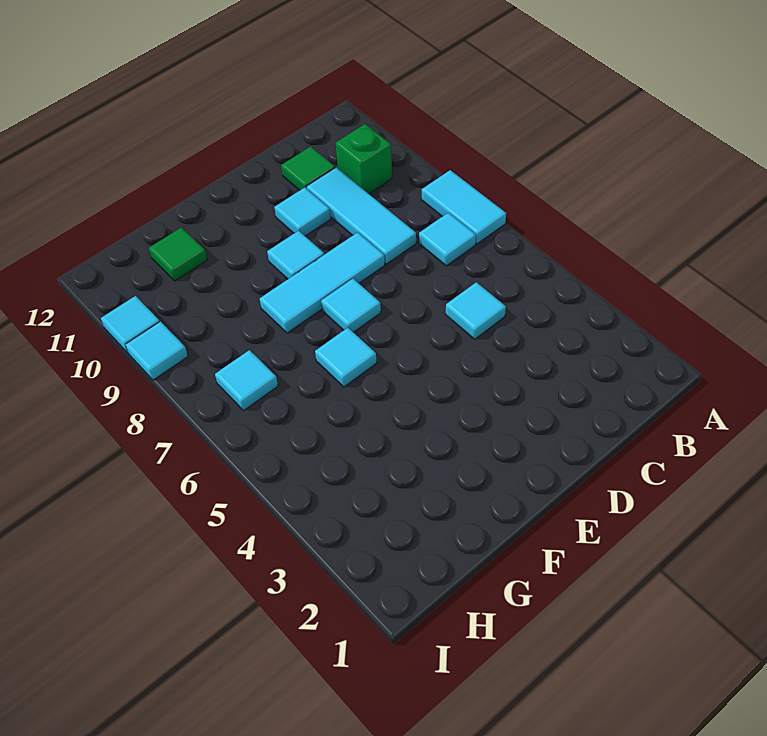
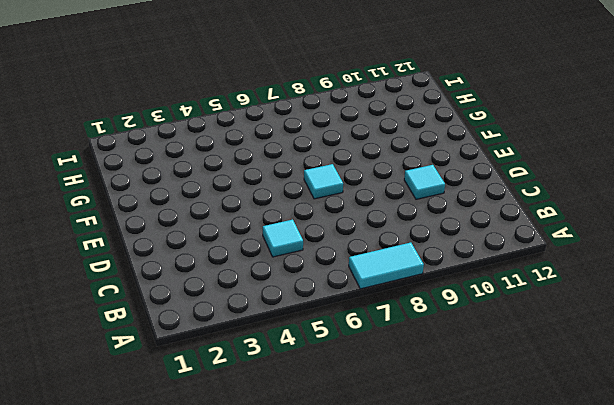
none -> cyan 1x1 tile [419,213,476,266]
none -> green 1x1 brick [336,124,392,194]
none -> cyan 1x3 tile [307,168,416,264]

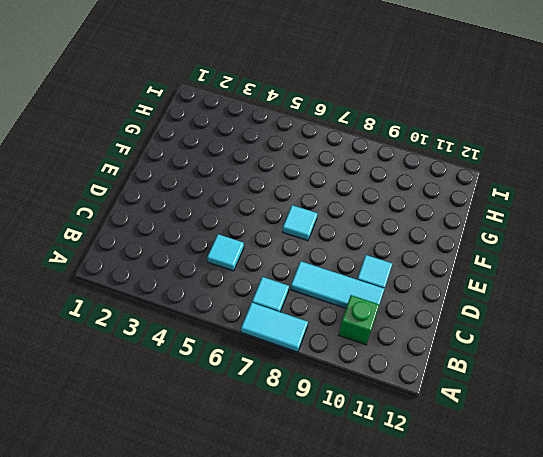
none -> green 1x1 tile [281,147,335,190]
none -> cyan 1x3 tile [260,232,385,333]
none -> cyan 1x1 tile [267,231,324,279]

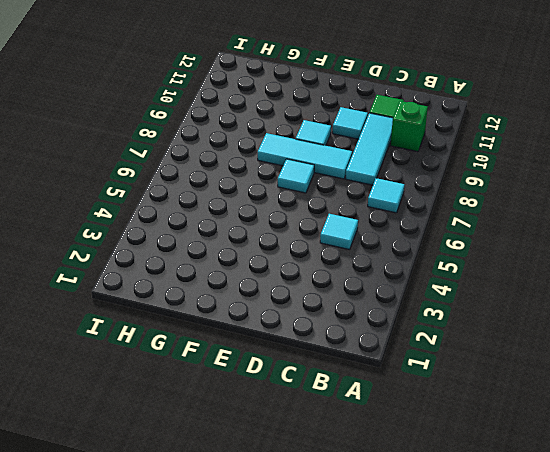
none -> cyan 1x2 tile [422,170,506,244]
none -> cyan 1x1 tile [315,328,377,387]
none -> green 1x1 tile [149,227,207,281]

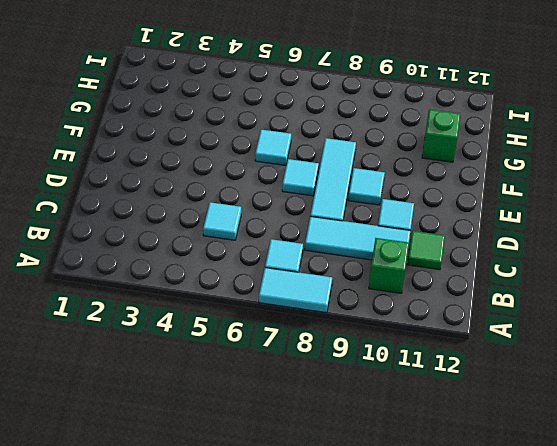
green 1x1 brick [422,109,460,162] -> green 1x1 tile [149,227,207,281]
none -> cyan 1x1 tile [215,350,278,410]
none -> cyan 1x1 tile [125,321,188,380]
none -> cyan 1x1 tile [101,296,160,353]

